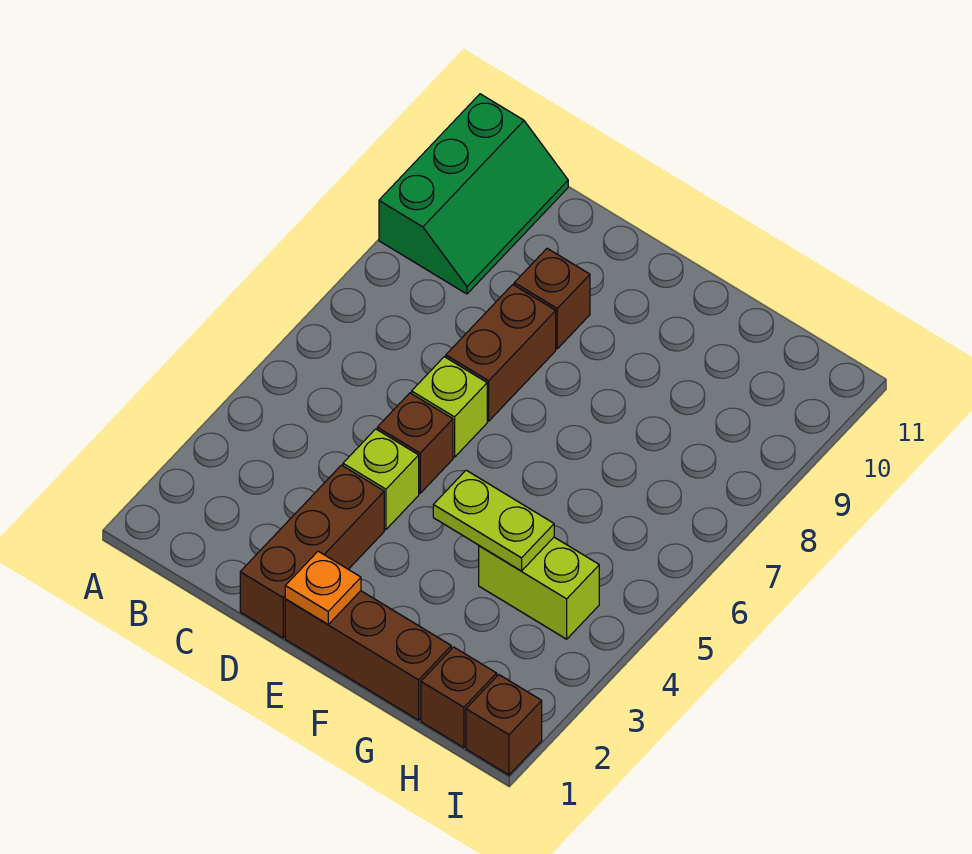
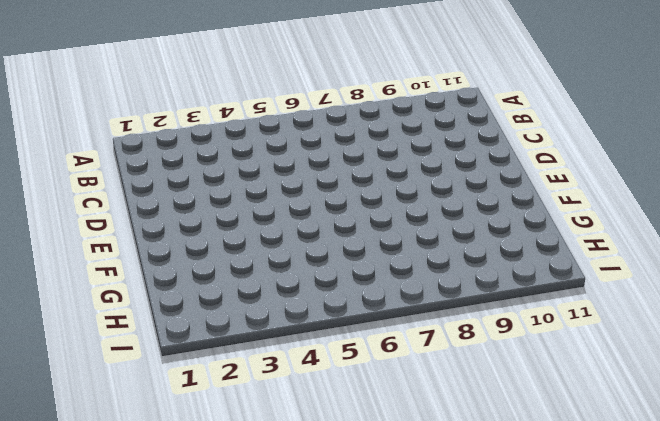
none -> green 2x3 slope [379,94,568,294]
none -> brown 1x3 brick [240,465,384,638]
none -> lime 1x1 brick [343,429,419,529]

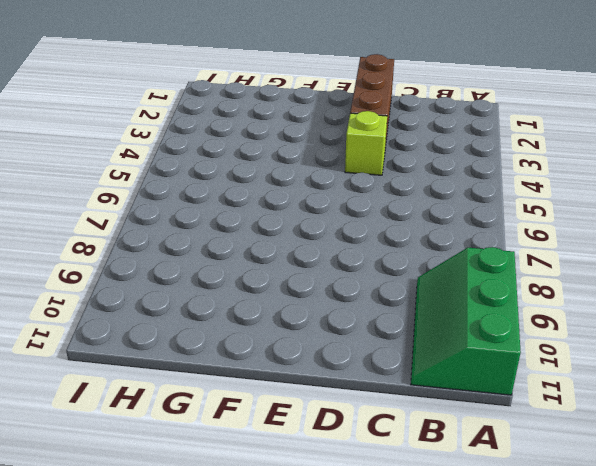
none -> brown 1x1 brick [377,393,453,493]
none -> lime 1x1 brick [412,357,487,457]
none -> brown 1x2 brick [446,285,556,421]

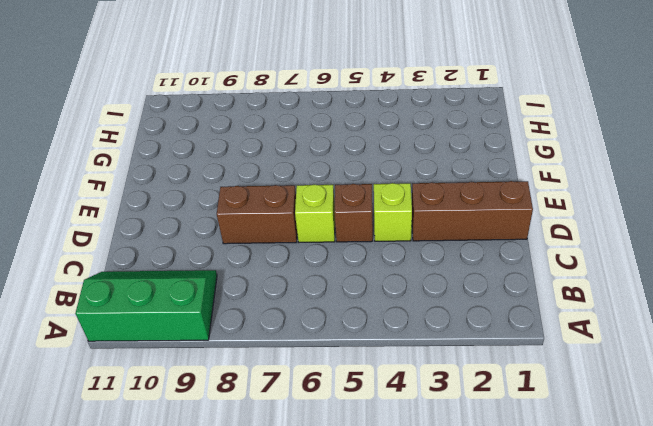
none -> brown 1x1 brick [514,248,590,349]
none -> brown 1x3 brick [285,591,451,720]
none -> lime 1x2 brick [479,537,599,639]

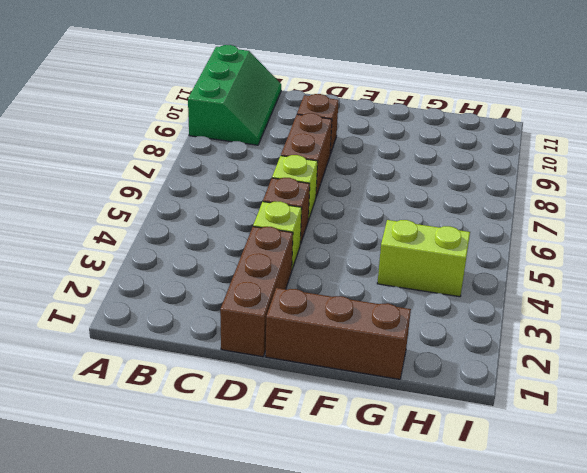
none -> brown 1x1 brick [421,647,497,748]
none -> brown 1x1 brick [466,675,542,775]
none -> orange 1x1 plate [285,551,361,624]

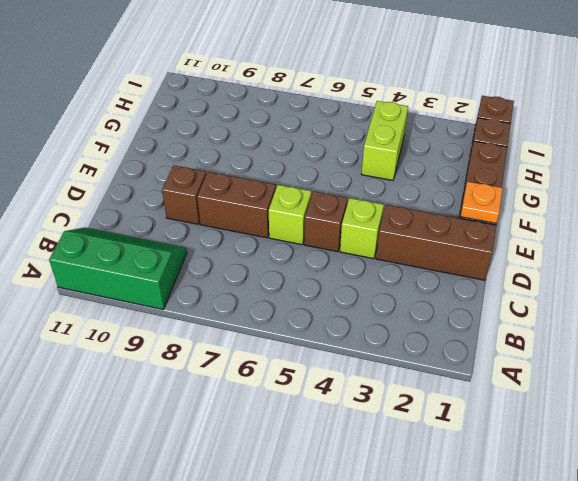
none -> lime 1x2 plate [433,470,554,571]

